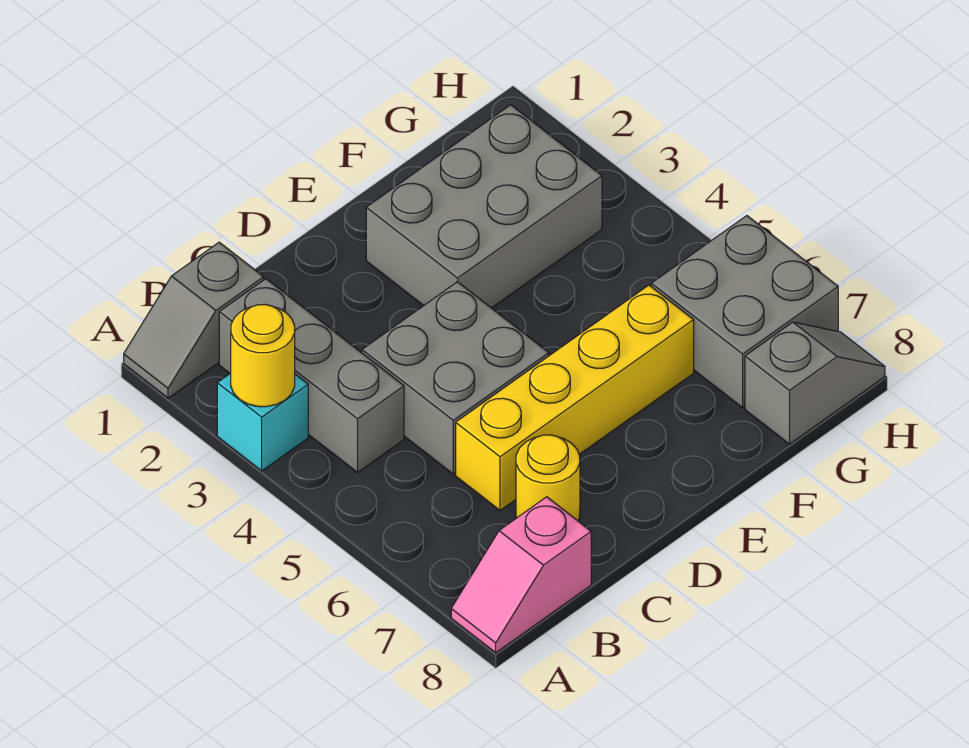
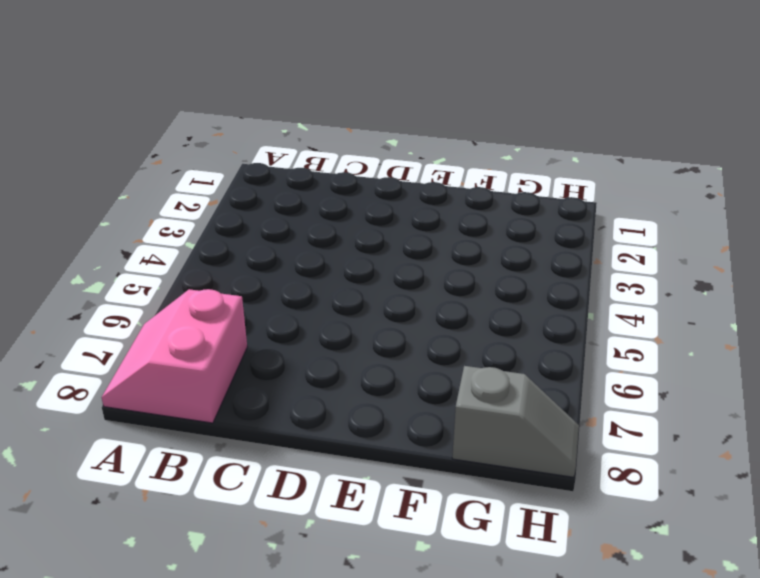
pink 2x2 slope [102,289,247,423] -> pink 1x2 slope [451,497,591,653]
none -> grey 1x2 slope [124,242,264,398]
none -> cyan 1x1 brick [217,373,308,471]

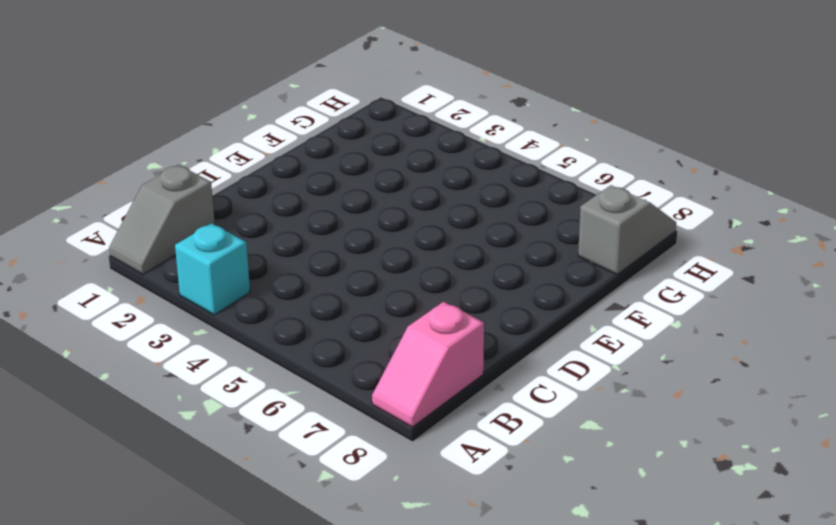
none -> grey 1x3 brick [219,279,404,473]
none -> grey 2x2 brick [362,282,549,474]

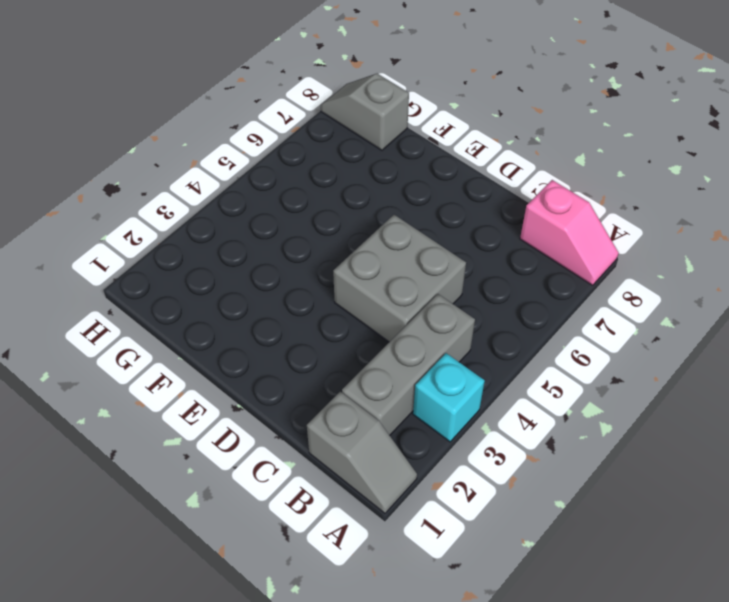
none -> yellow 1x4 brick [456,285,694,510]
none -> yellow 1x1 round brick [516,435,580,521]

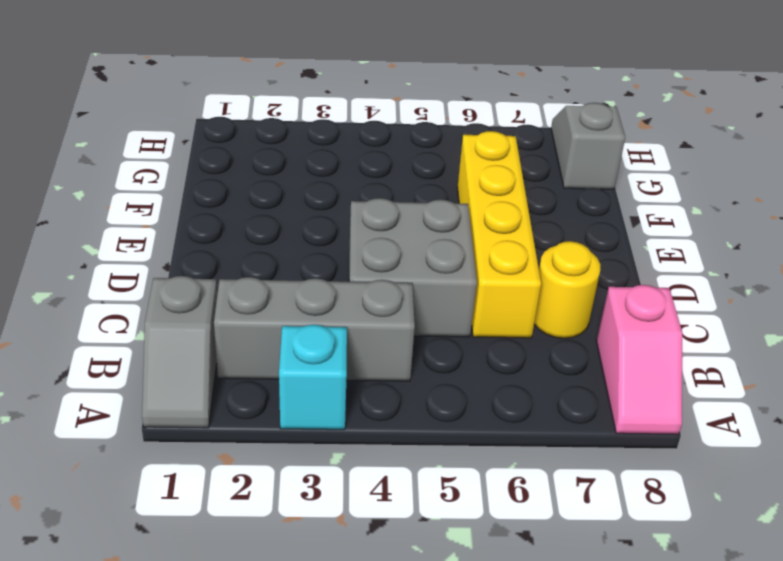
none -> grey 2x3 brick [366,105,602,308]
none -> grey 2x2 brick [651,216,838,408]

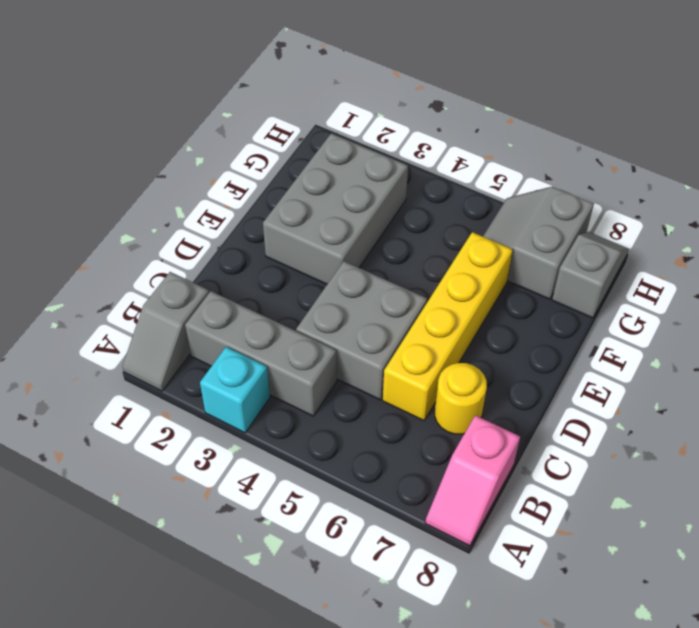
grey 2x2 slope [483,186,594,299] -> grey 2x2 brick [651,216,838,408]
none -> yellow 1x1 round brick [231,304,295,407]

